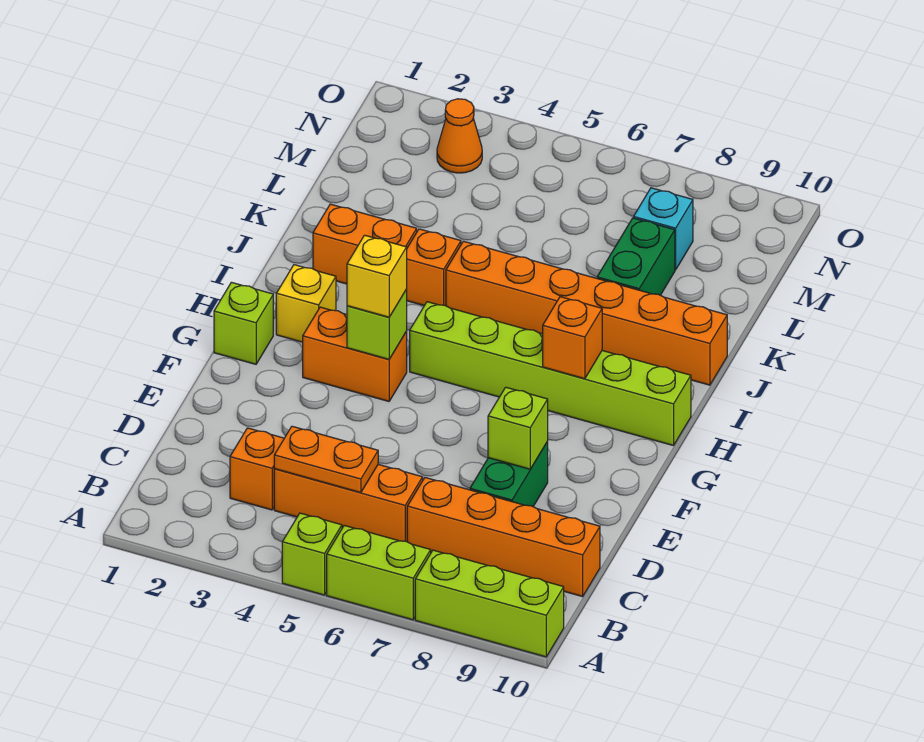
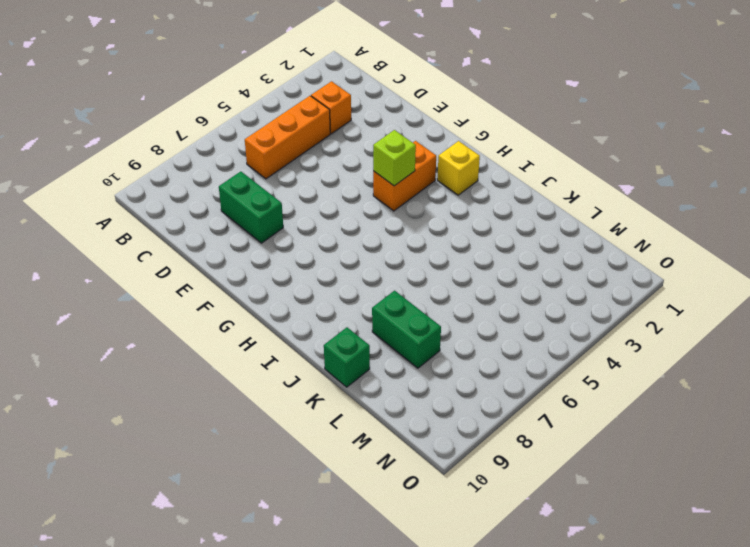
green 1x1 brick [324,327,370,387] -> none
none -> lime 1x1 brick [282,513,342,595]
none -> lime 1x2 brick [327,525,431,620]
none -> lime 1x3 brick [415,550,564,657]

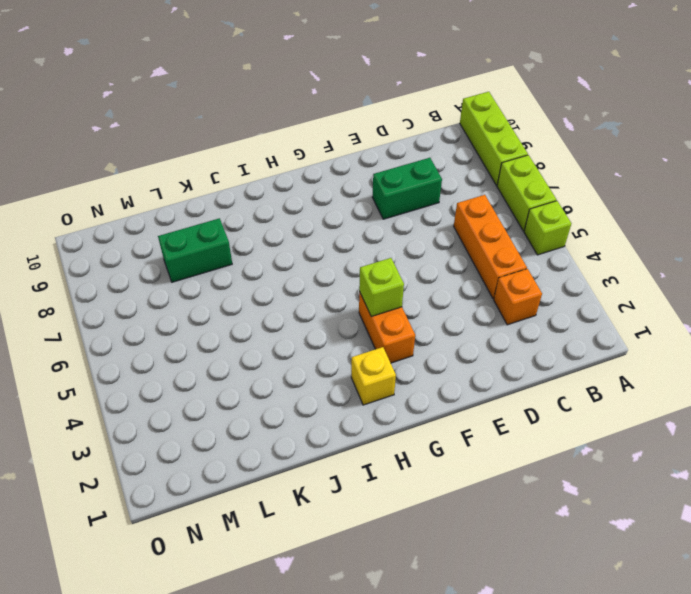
none -> orange 1x4 brick [407,478,600,597]
none -> lime 1x1 brick [214,282,273,364]
none -> lime 1x6 brick [410,302,691,446]

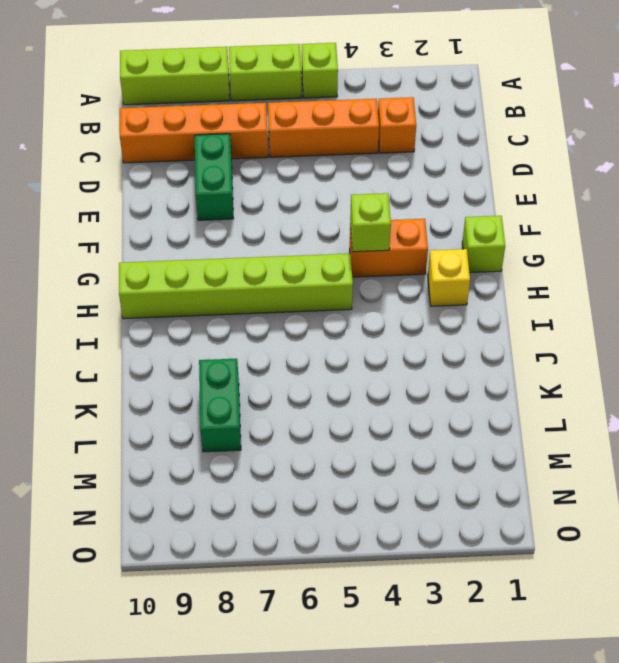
none -> orange 1x2 brick [313,204,417,284]
none -> orange 1x1 brick [407,229,461,306]
none -> orange 1x6 brick [446,241,727,385]

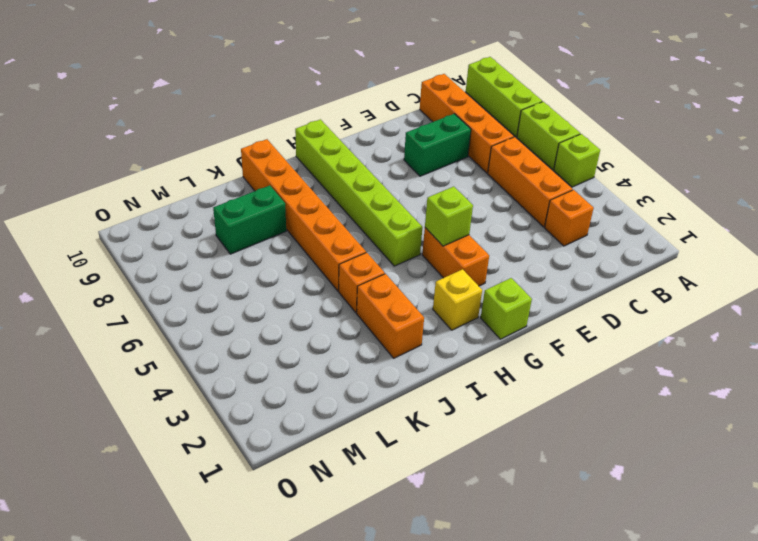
none -> cyan 1x1 brick [634,188,693,270]
none -> orange 1x1 cone [437,99,482,173]
none -> orange 1x2 plate [274,426,378,493]

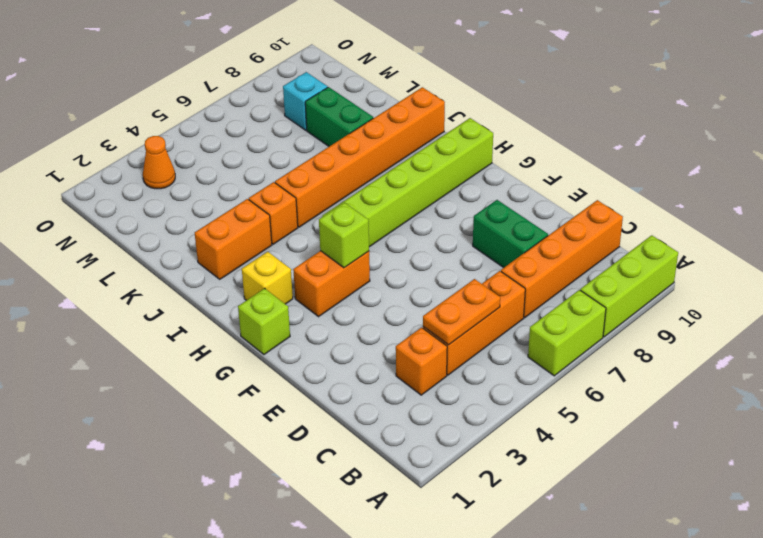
none -> lime 1x1 brick [282,513,342,595]
none -> lime 1x1 brick [488,387,548,469]
none -> orange 1x1 brick [543,297,602,379]

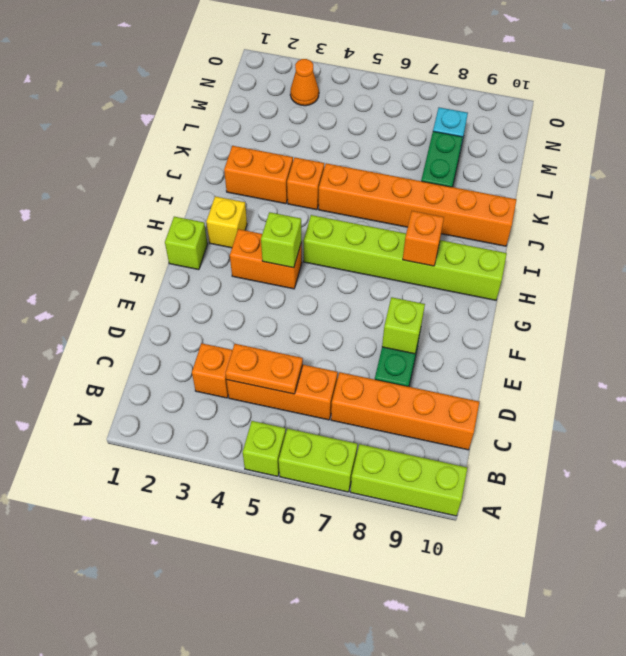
none -> yellow 1x1 brick [347,235,407,317]

